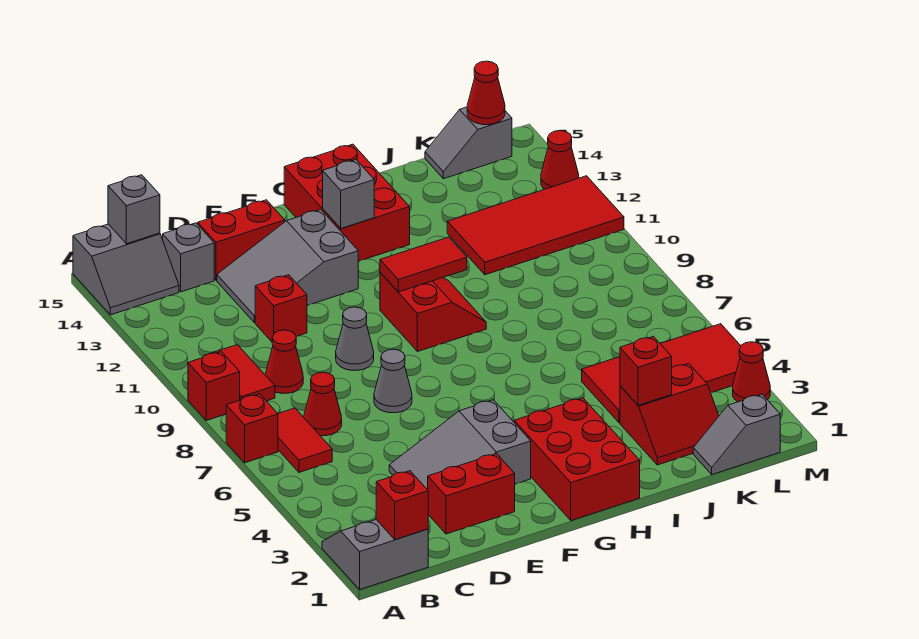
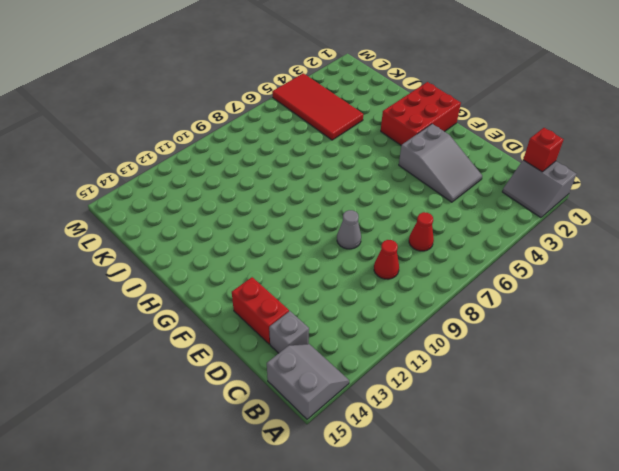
none -> red 1x1 brick [226,394,278,463]
none -> red 1x1 brick [188,352,240,420]
none -> red 1x2 tile [278,408,332,472]
none -> red 1x2 tile [204,345,275,401]

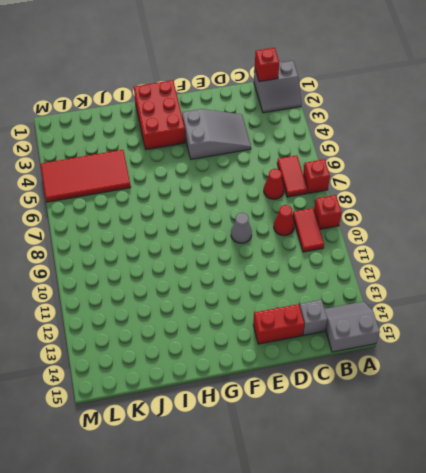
none -> red 1x2 brick [428,454,515,534]
none -> red 1x1 brick [255,275,307,342]
none -> grey 2x3 slope [217,210,358,323]
none -> grey 1x1 cone [374,349,412,413]

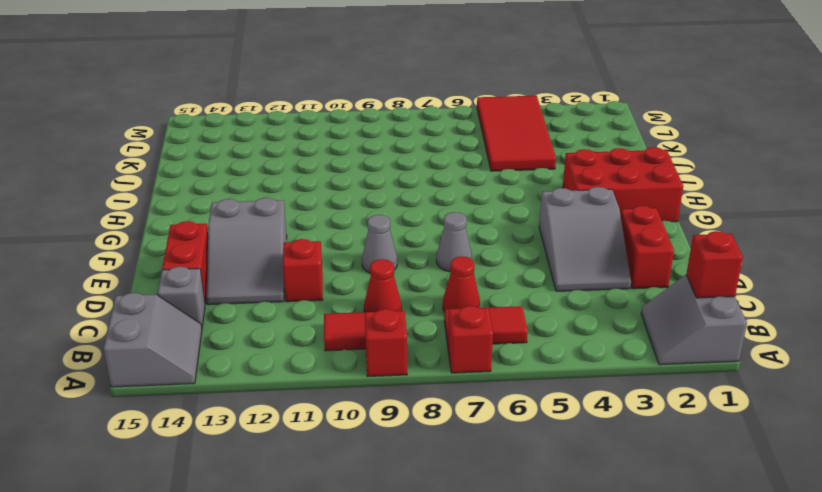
none -> red 2x2 slope [380,273,486,352]
none -> red 2x3 brick [284,144,410,261]
none -> red 2x2 slope [620,363,719,465]
none -> red 2x4 tile [447,176,624,275]

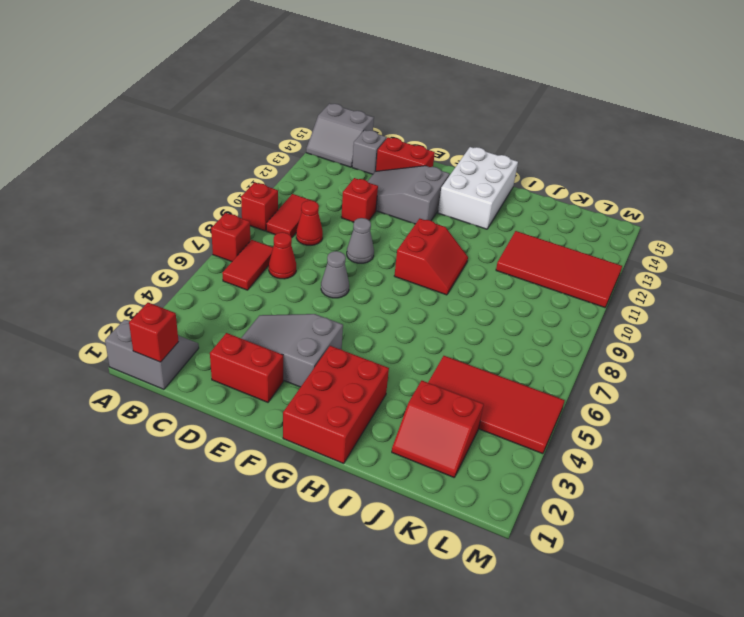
white 2x3 brick [438,147,518,229] -> red 2x3 brick [284,144,410,261]
none -> grey 1x2 slope [693,394,780,474]
none -> grey 1x2 slope [425,107,512,179]
none -> red 1x1 cone [733,342,770,402]
none -> red 1x1 cone [541,131,579,189]

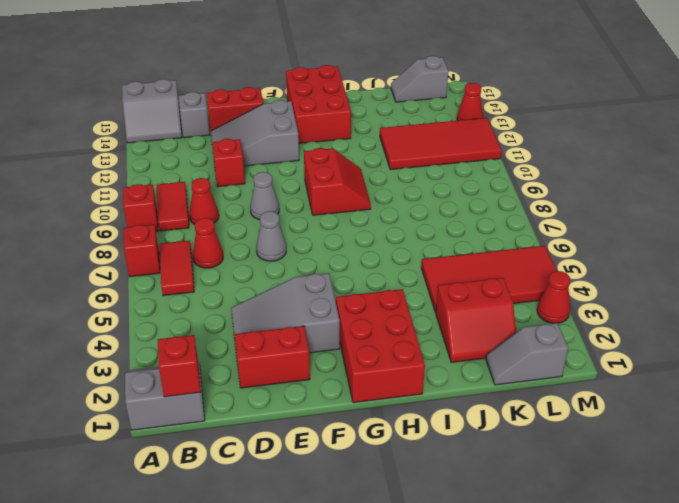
none -> grey 1x1 brick [108,175,160,244]
none -> red 1x2 tile [380,237,467,292]
none -> grey 1x1 brick [323,160,374,229]
none -> red 1x1 brick [620,336,672,405]

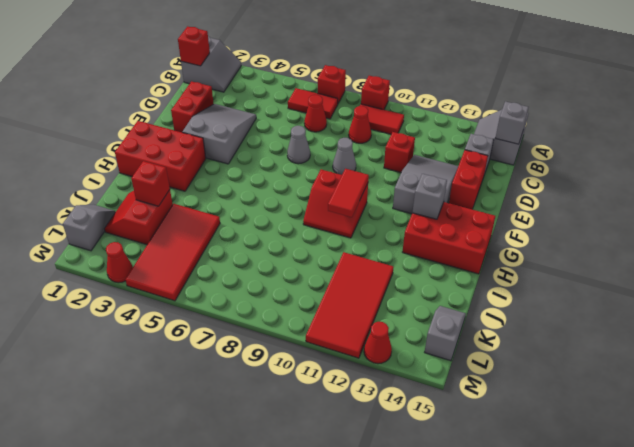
none -> red 1x1 cone [467,61,505,125]

